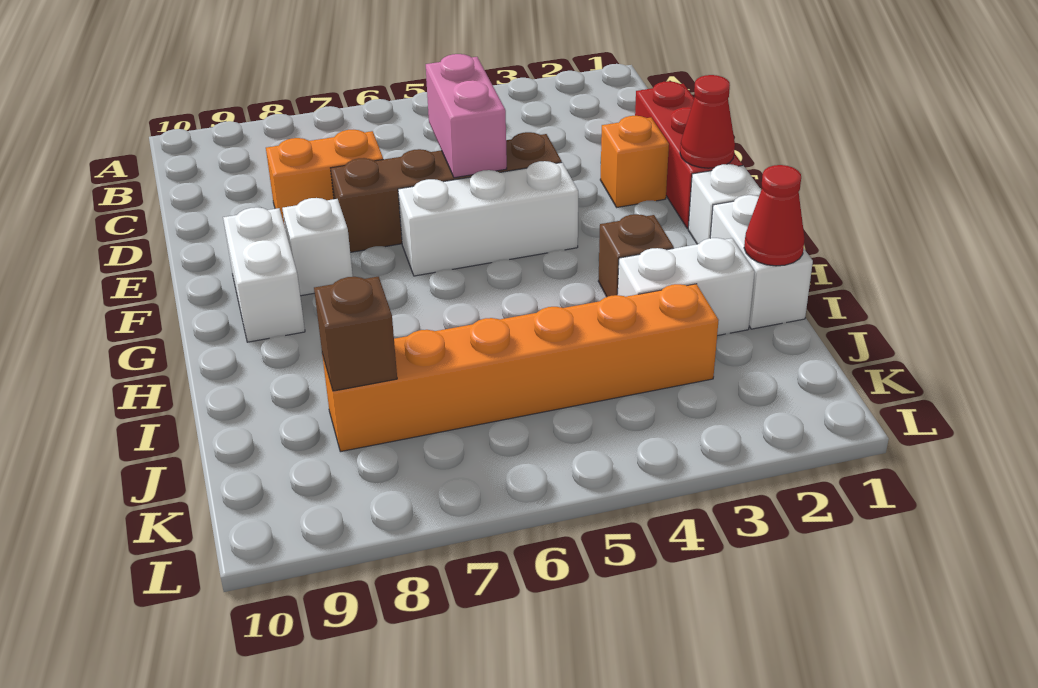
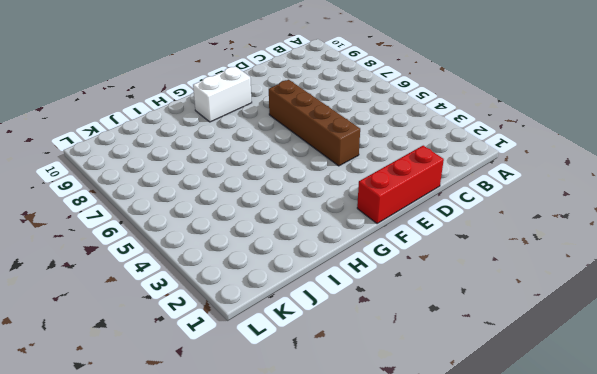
none -> orange 1x2 brick [266,130,383,226]
none -> orange 1x1 brick [600,116,669,207]
none -> white 1x3 brick [398,161,578,276]

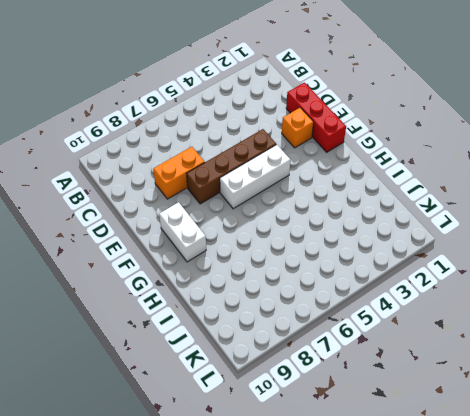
none -> white 1x1 brick [282,198,353,296]
none -> white 1x1 brick [688,164,761,244]
none -> white 1x2 brick [710,195,813,329]

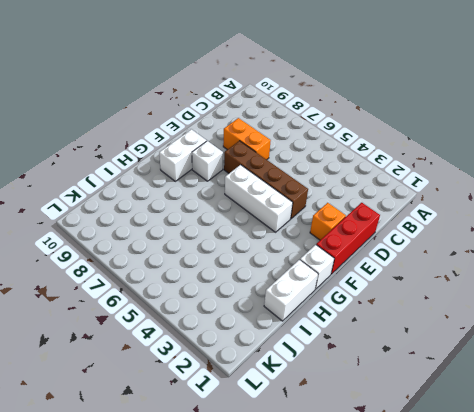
none -> brown 1x1 brick [598,214,674,297]
none -> white 1x2 brick [618,238,755,336]
none -> orange 1x6 brick [322,284,719,452]

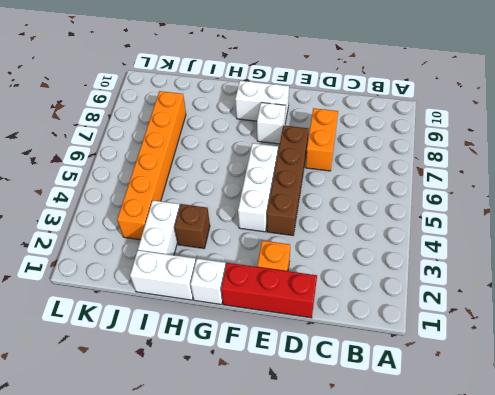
none -> pink 1x2 brick [426,54,507,178]
none -> red 1x1 cone [680,75,735,168]
none -> red 1x1 cone [744,165,805,266]

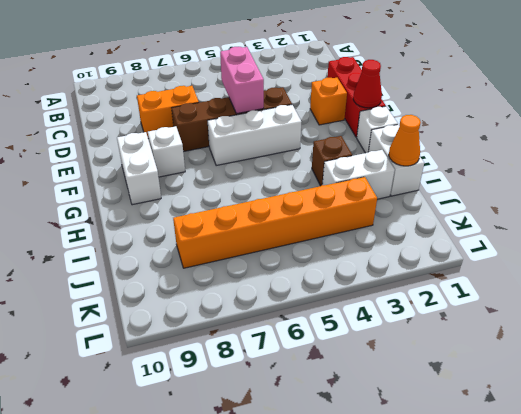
orange 1x1 cone [389,115,421,166] -> red 1x1 cone [744,165,805,266]
none -> brown 1x1 brick [314,277,397,391]

